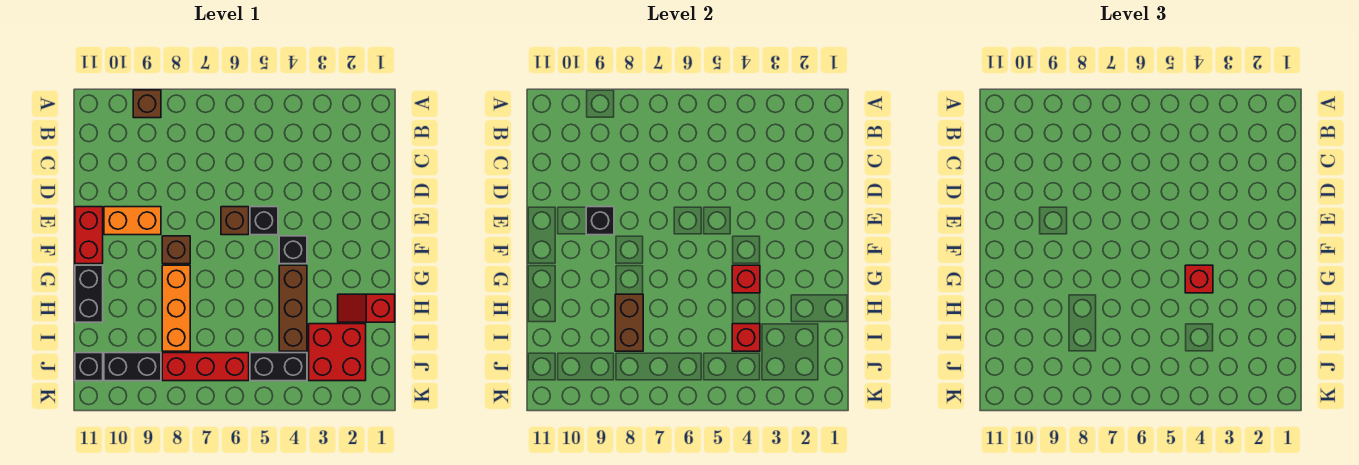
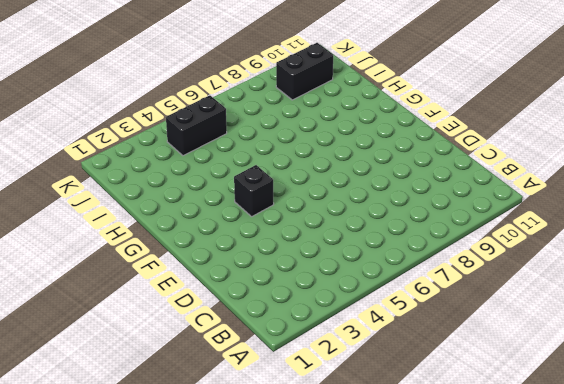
none -> brown 1x1 brick [133,90,161,118]
none -> black 1x1 brick [250,207,278,235]
none -> brown 1x1 brick [221,207,249,235]

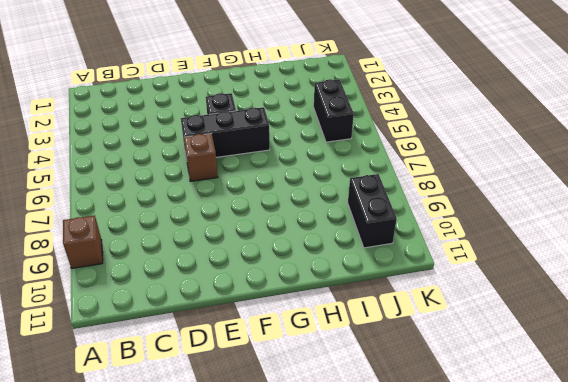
black 1x3 brick [181,107,270,157] -> black 1x1 brick [250,207,278,235]
none -> orange 1x2 brick [104,207,161,235]
none -> red 1x2 brick [75,207,103,264]
none -> brown 1x1 brick [162,236,190,264]

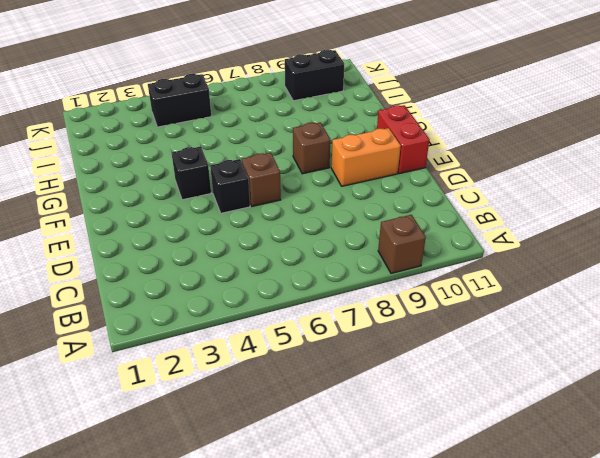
none -> brown 1x3 brick [279,265,307,351]
none -> orange 1x3 brick [162,265,190,351]
none -> black 1x2 brick [75,265,103,322]

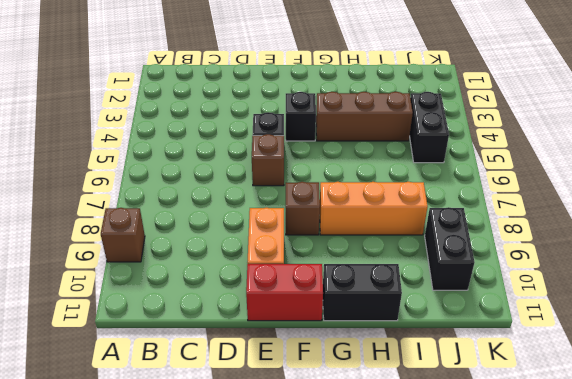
none -> red 1x2 slope [338,294,395,322]
none -> red 2x2 brick [309,324,366,381]
none -> red 1x3 brick [162,353,249,381]

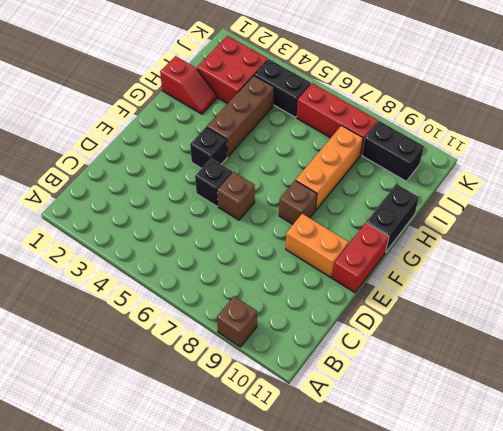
none -> black 1x1 brick [75,353,103,381]
none -> black 1x1 brick [586,207,614,235]
none -> red 1x1 brick [732,265,760,293]

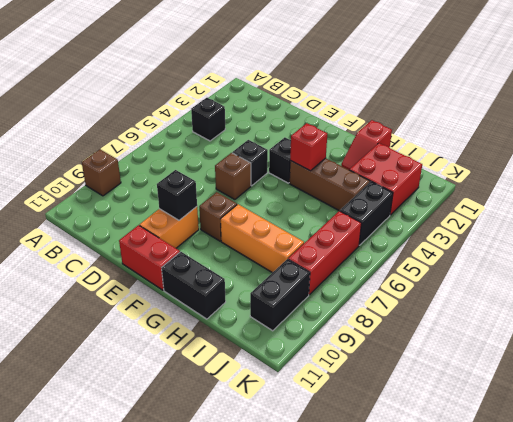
black 1x1 brick [191,98,225,141] -> black 1x1 brick moved to [75,353,103,381]
none -> brown 1x2 brick [615,294,643,351]
none -> red 1x1 brick [732,324,760,351]
none -> red 1x1 brick [1185,265,1213,293]

